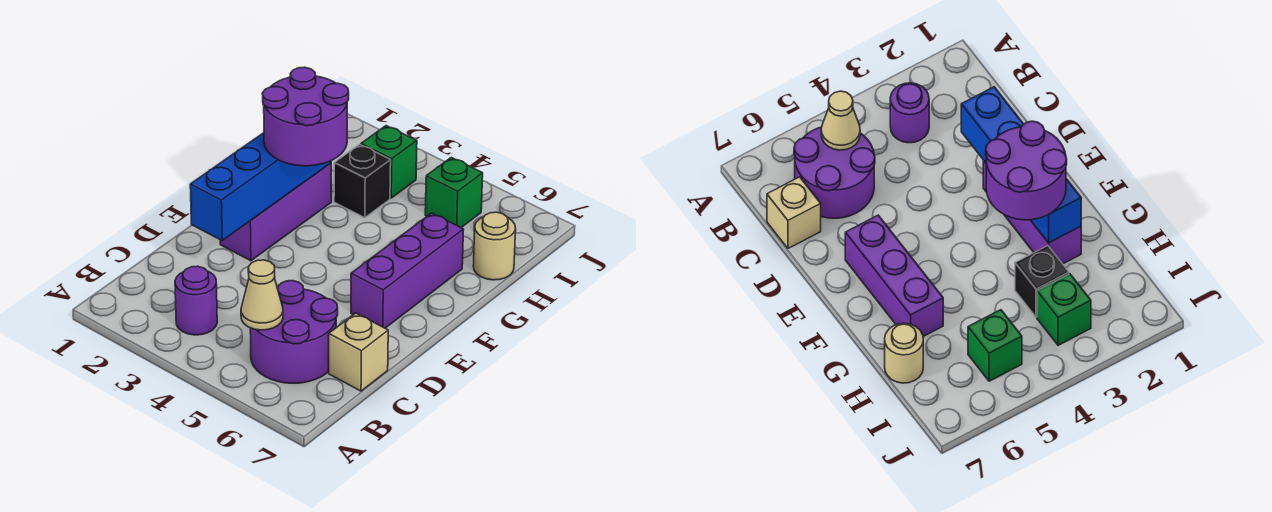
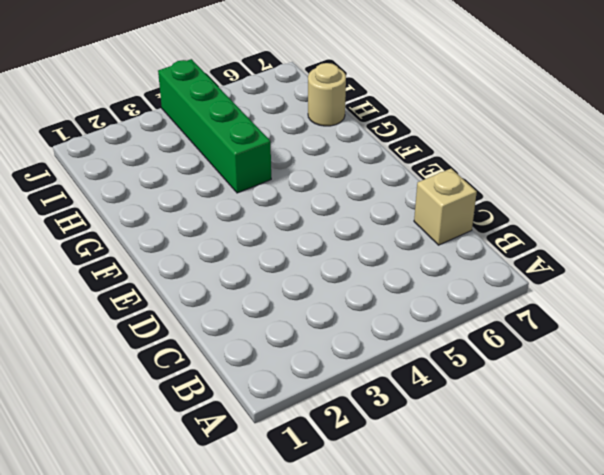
green 1x4 brick [158,59,271,193] -> none
none -> purple 1x1 round brick [175,266,217,335]
none -> purple 2x2 round brick [250,281,338,383]
none -> purple 1x3 brick [220,163,331,261]

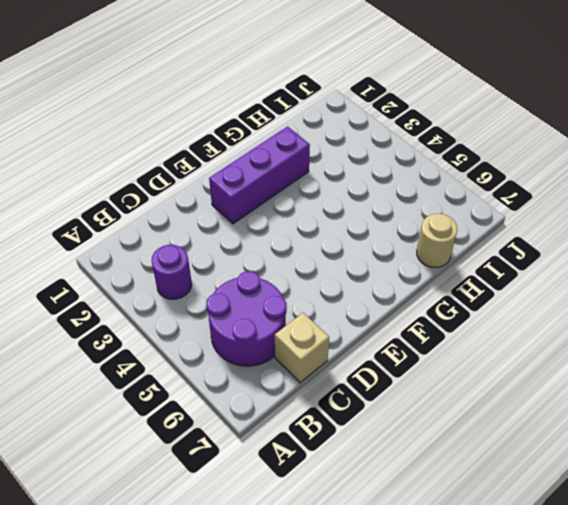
none -> purple 1x3 brick [351,213,464,328]
none -> black 1x1 brick [334,144,391,218]
none -> green 1x1 brick [361,126,417,198]

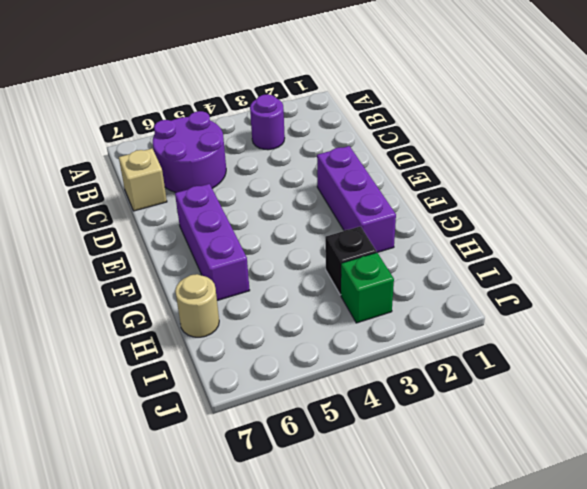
none -> green 1x1 brick [425,157,483,228]
none -> tan 1x1 cone [241,260,283,330]
none -> blue 1x4 brick [190,133,331,240]

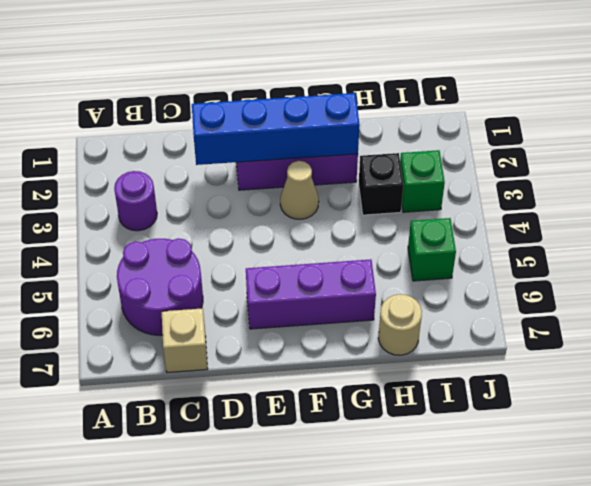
tan 1x1 cone [280,161,319,219] -> tan 1x1 cone moved to [241,260,283,330]
none -> purple 2x2 round brick [262,67,349,166]

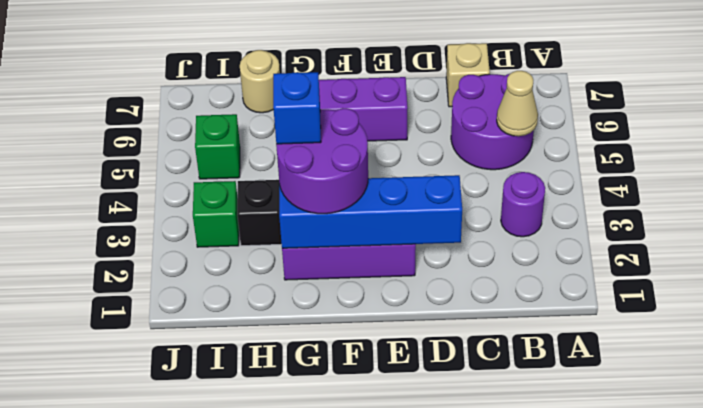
blue 1x1 brick [273,72,321,144] -> none

